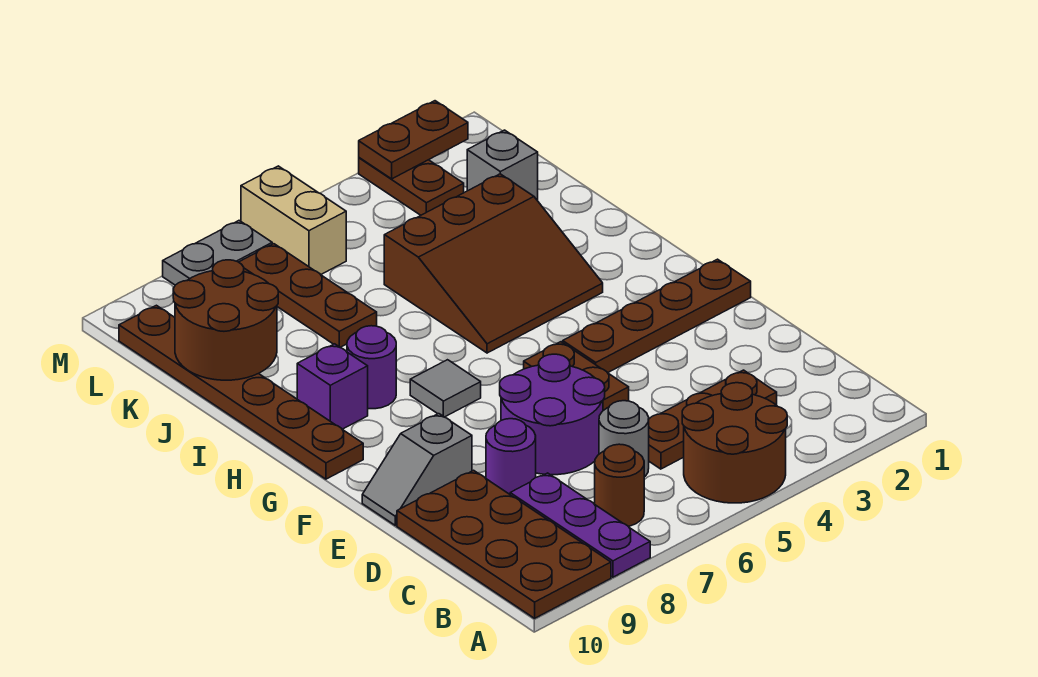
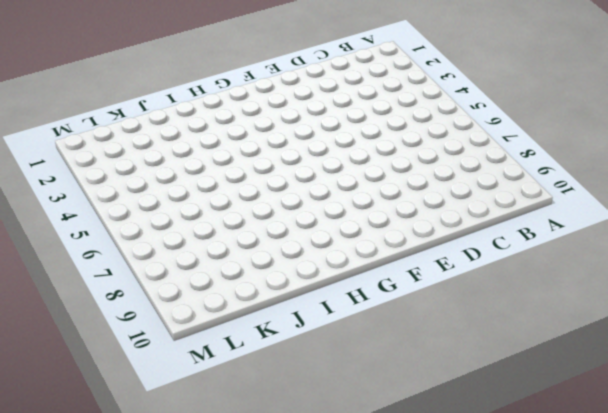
none -> brown 2x2 round brick [682,383,787,503]
none -> purple 1x3 plate [510,473,650,577]
none -> brown 2x4 plate [397,470,611,618]

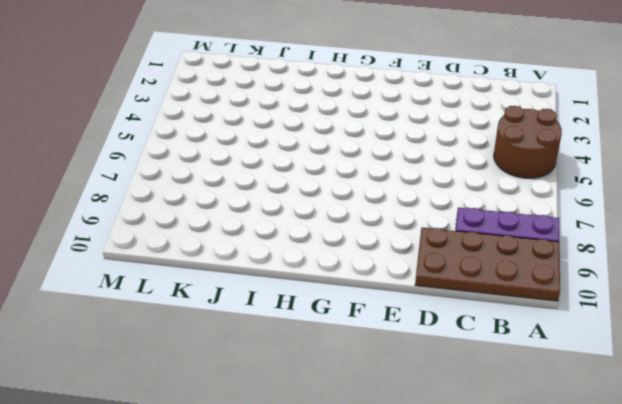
none -> brown 1x1 round brick [595,444,644,526]
none -> brown 1x3 plate [649,370,777,469]
none -> grey 1x1 round brick [599,401,649,477]

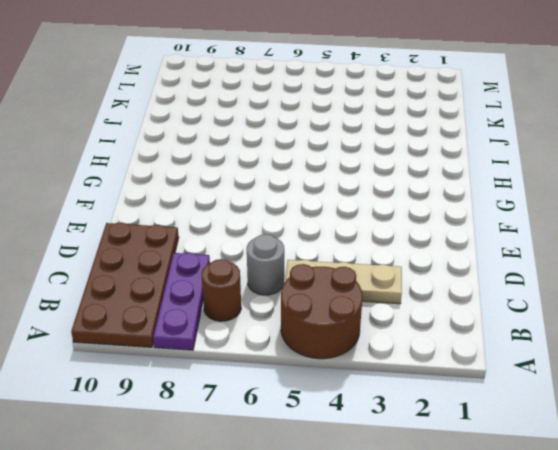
tan 1x3 plate [285,260,402,304] -> brown 1x3 plate [649,370,777,469]
none -> purple 2x2 round brick [500,354,605,475]
none -> purple 1x1 round brick [486,419,536,494]
none -> brown 1x2 plate [524,342,629,411]

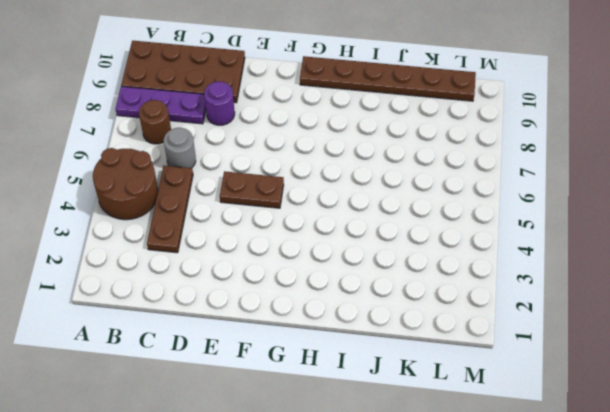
none -> purple 2x2 round brick [500,354,605,475]
none -> grey 1x2 slope [362,414,472,526]
none -> brown 1x4 plate [563,259,751,373]

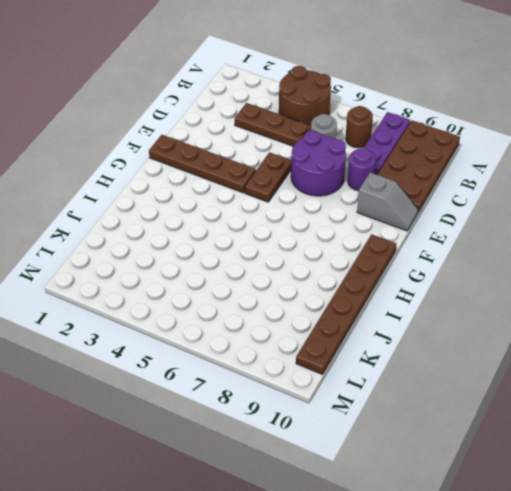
none -> grey 1x1 tile [410,360,481,417]
none -> brown 3x3 slope [384,174,603,353]
none -> purple 1x1 round brick [347,326,396,409]

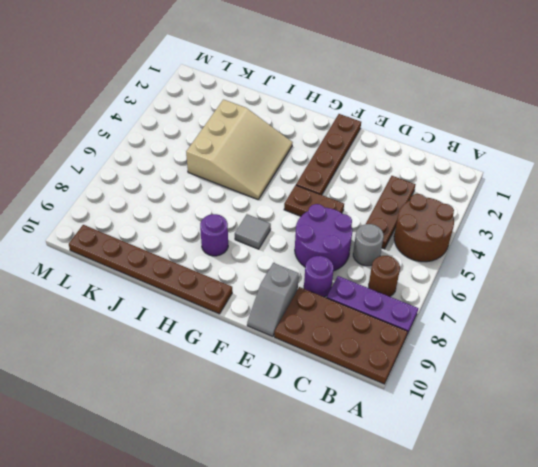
tan 3x3 slope [186,100,293,200] -> brown 3x3 slope [384,174,603,353]
none -> purple 1x1 brick [297,344,368,429]
none -> brown 1x3 plate [239,244,377,347]
none -> grey 1x1 brick [467,130,538,201]

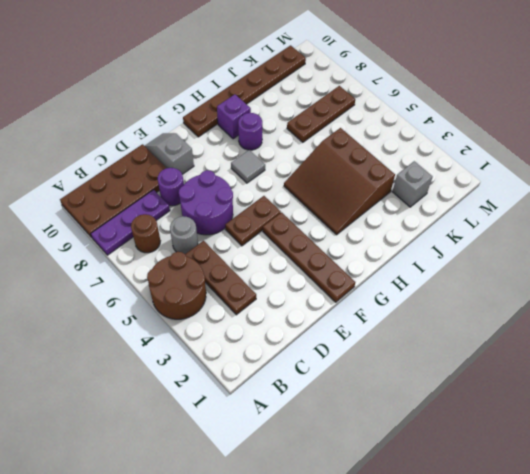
none -> brown 1x2 plate [359,158,464,215]
none -> tan 1x2 brick [241,166,346,275]
none -> grey 1x2 plate [163,221,272,285]

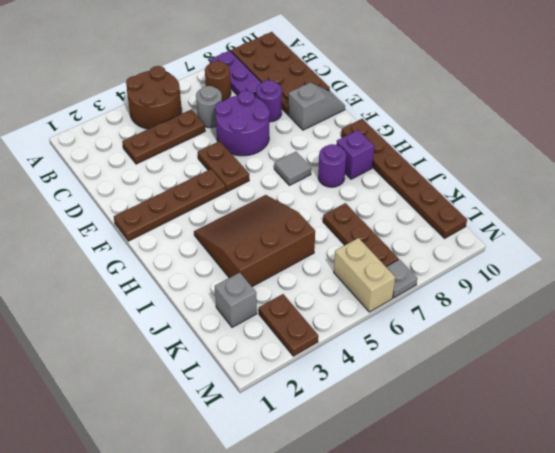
grey 1x1 plate [386,259,417,298] -> grey 1x2 plate [163,221,272,285]
none -> brown 2x2 round brick [173,260,278,380]
none -> brown 1x2 plate [359,101,468,179]

